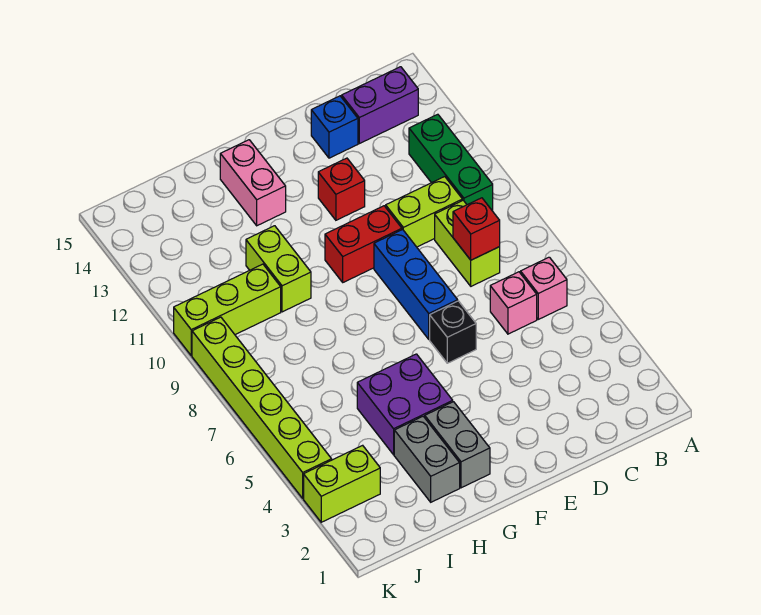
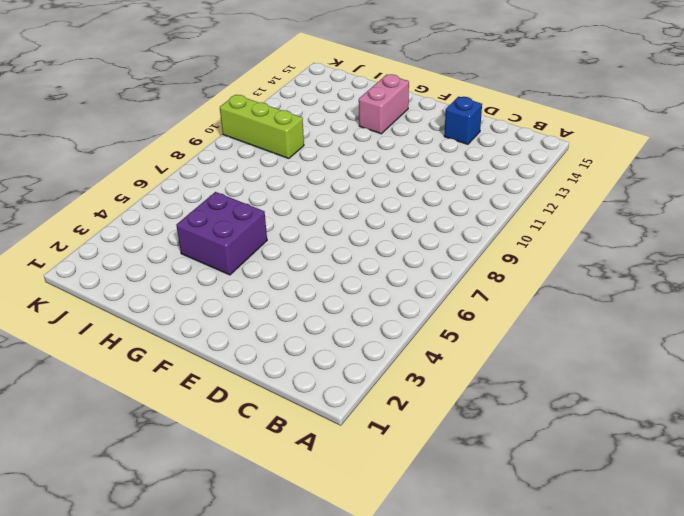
none -> pink 1x1 brick [521,257,567,319]
none -> green 1x3 brick [409,114,493,211]
none -> purple 1x2 brick [342,67,418,144]

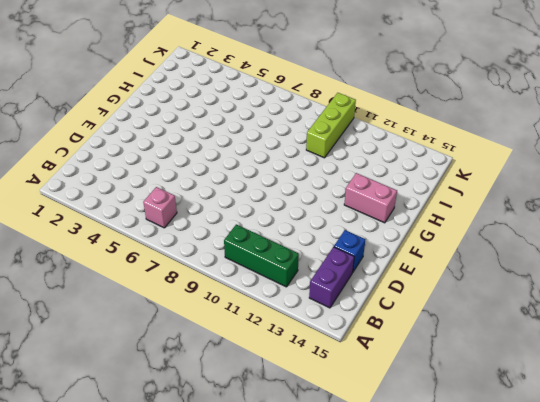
none -> pink 1x1 brick [490,272,537,334]
none -> lime 1x2 brick [435,200,500,286]
none -> lime 1x2 brick [386,177,462,247]

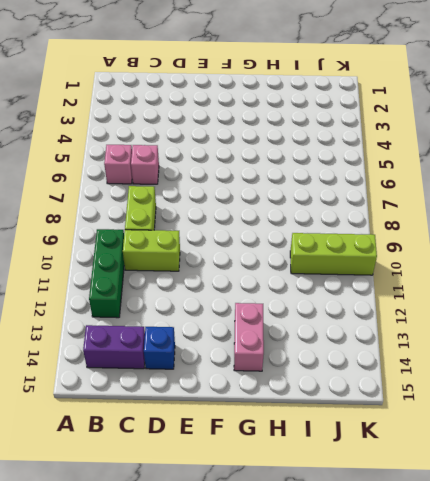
none -> black 1x1 brick [430,301,476,363]
none -> blue 1x3 brick [374,230,458,339]
none -> red 1x2 brick [325,206,402,282]

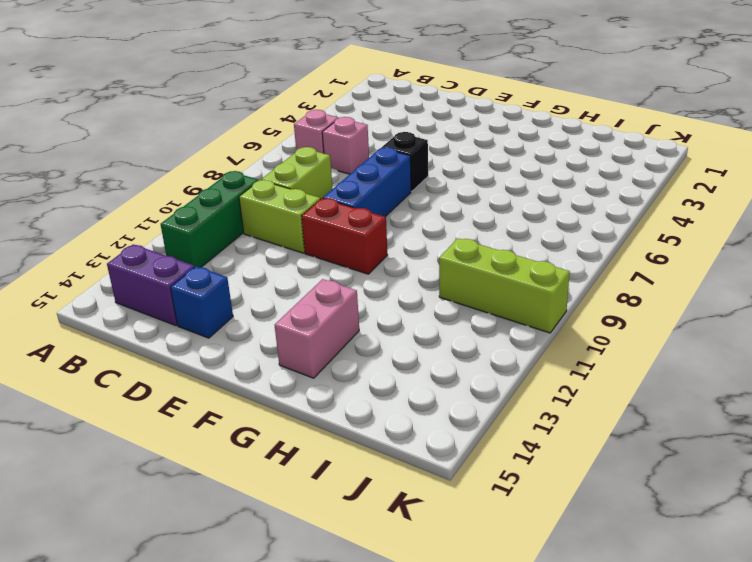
none -> red 1x1 brick [318,158,365,220]
none -> grey 1x2 brick [425,402,490,488]
none -> purple 2x2 brick [357,354,453,455]

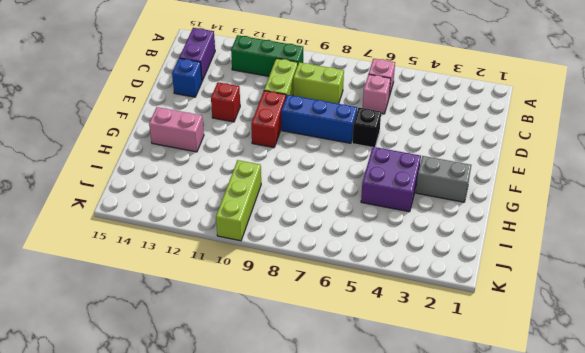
none -> grey 1x2 brick [394,416,460,502]
none -> lime 1x2 brick [246,226,311,312]
none -> lime 1x2 brick [304,445,380,522]

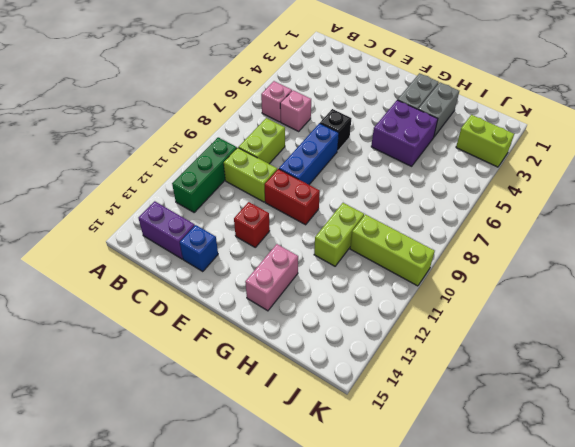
none -> lime 1x6 brick [192,317,332,498]
none -> red 1x1 brick [453,198,500,260]

